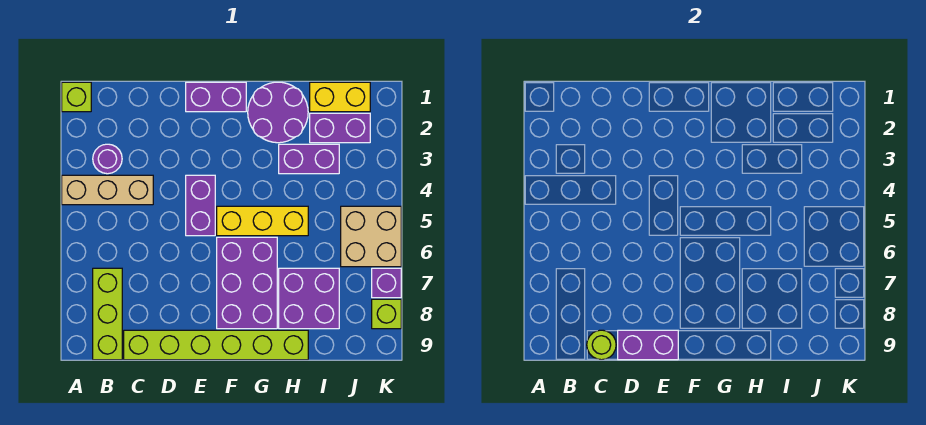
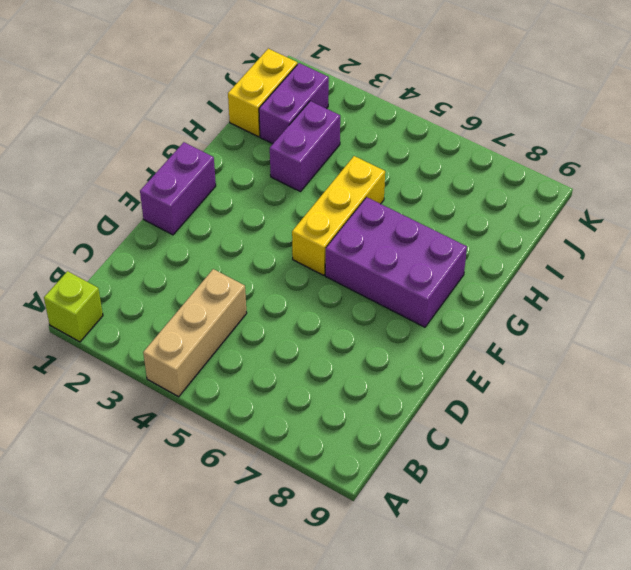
none -> purple 1x1 round brick [93,144,122,174]
none -> lime 1x3 brick [93,268,122,360]
none -> lime 1x6 brick [124,330,308,360]

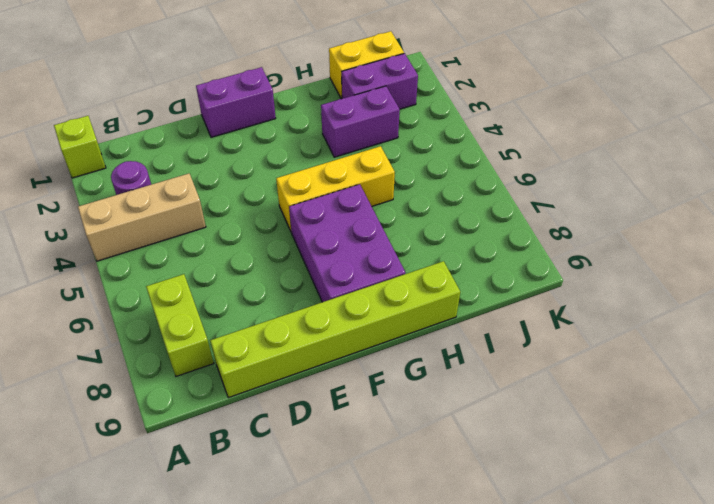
lime 1x2 brick [146,274,214,376] -> lime 1x3 brick [93,268,122,360]
none -> purple 1x2 brick [186,175,215,236]
none -> purple 2x2 round brick [248,82,308,143]
none -> purple 2x2 brick [279,268,339,329]

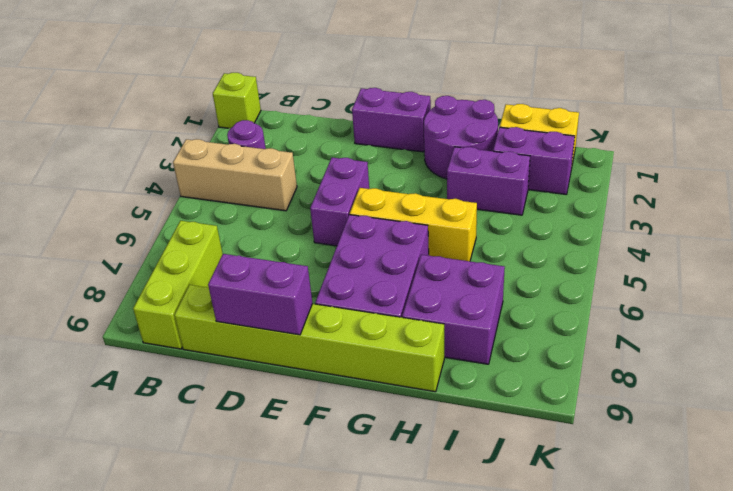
none -> tan 2x2 brick [341,206,401,267]
none -> purple 1x1 brick [372,268,401,298]
none -> lime 1x1 brick [372,299,401,329]

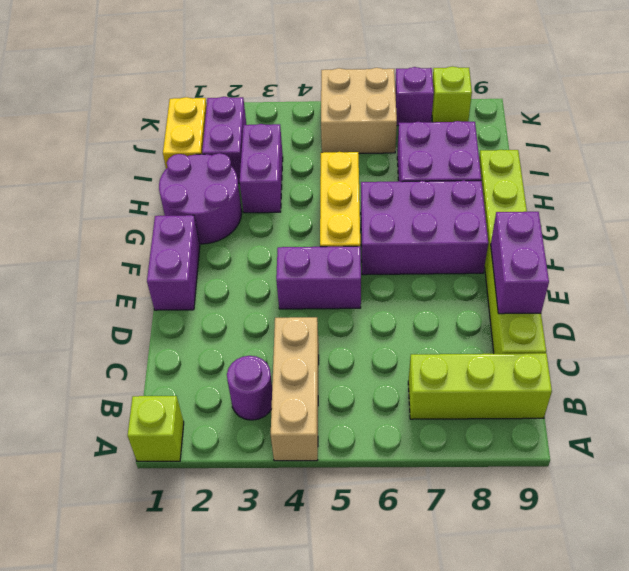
none -> lime 1x1 round brick [587,330,616,360]

